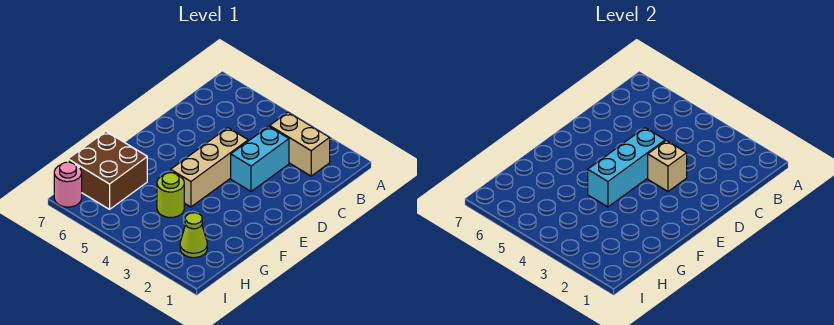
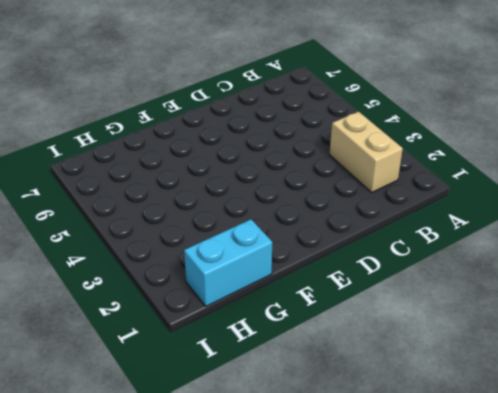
cyan 1x2 brick [184,219,272,306] -> cyan 1x2 brick moved to [231,126,289,191]
none -> tan 1x3 brick [171,128,248,207]
none -> lime 1x1 round brick [157,173,184,218]

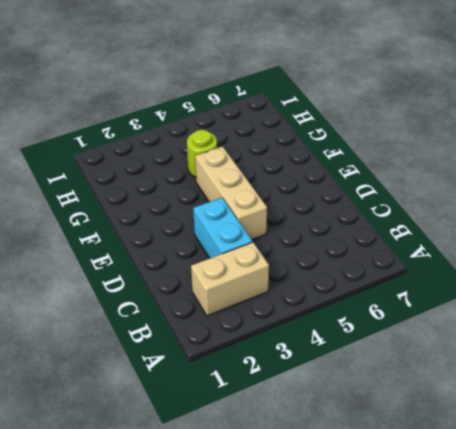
none -> brown 2x2 brick [68,132,147,209]
none -> lime 1x1 cone [180,213,207,258]

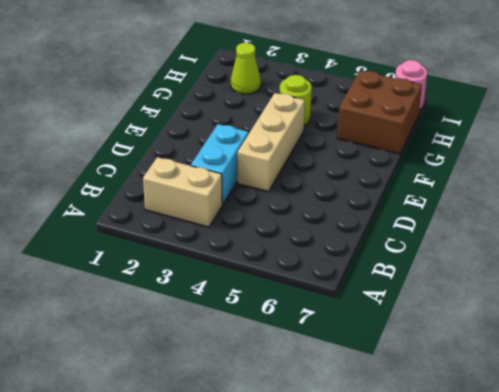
none -> tan 1x1 brick [648,141,687,191]
none -> cyan 1x3 brick [588,128,665,207]

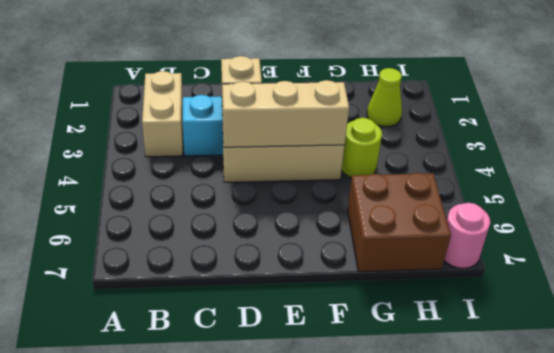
tan 1x3 brick [222,80,349,147] -> cyan 1x3 brick [588,128,665,207]

